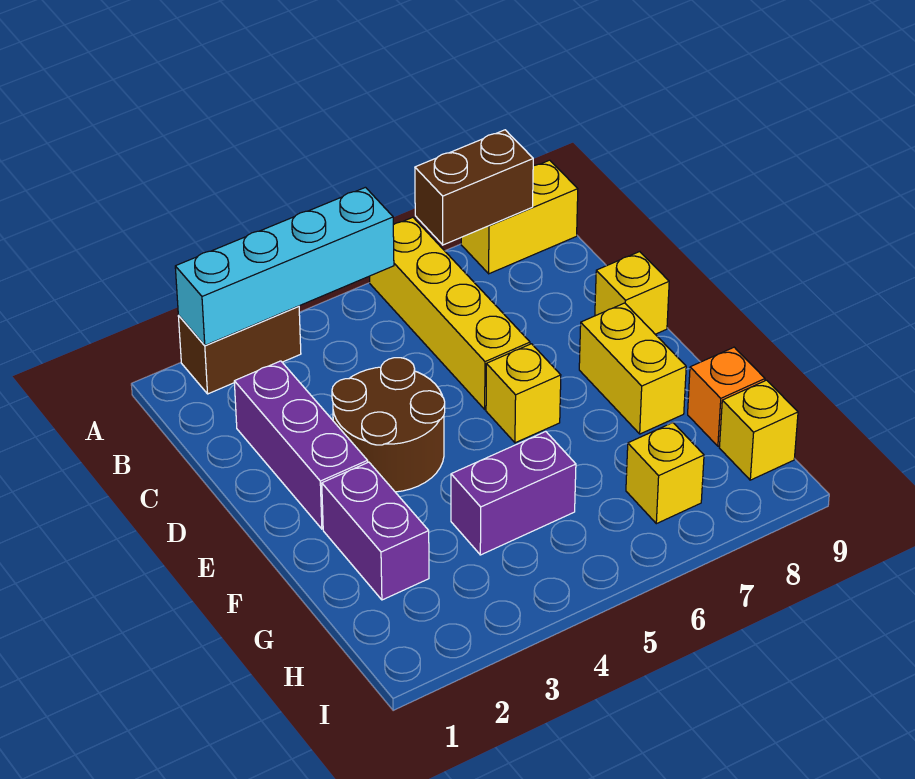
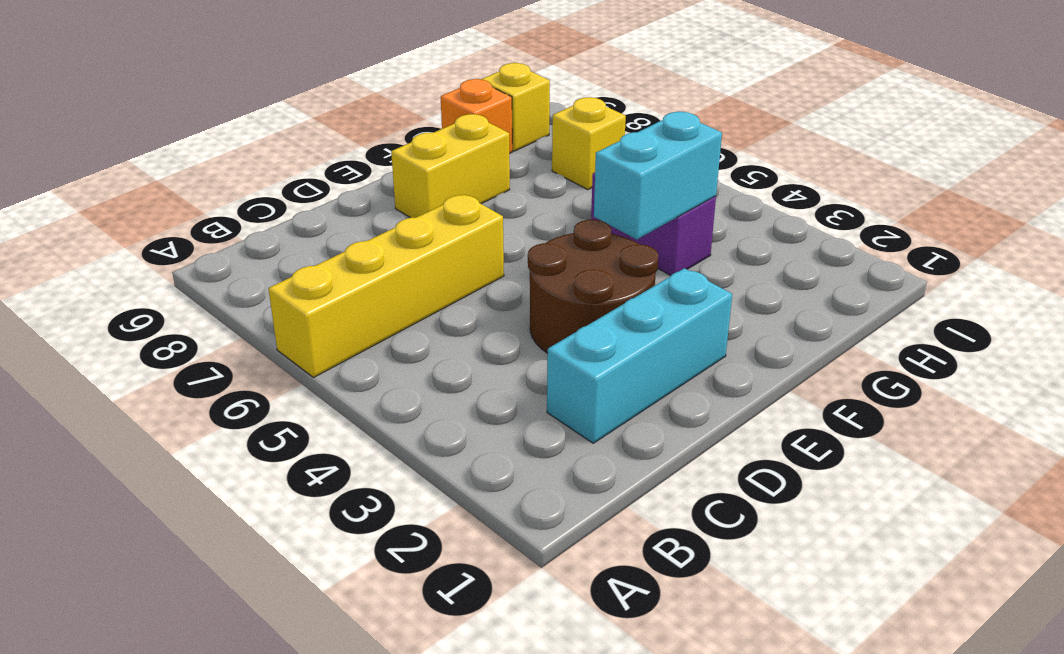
cyan 1x3 brick [547,268,732,443] -> purple 1x3 brick [234,361,368,529]
cyan 1x2 brick [594,112,722,239] -> none
none -> brown 1x2 brick [178,306,301,394]
none -> yellow 1x2 brick [461,160,578,274]
none -> yellow 1x1 brick [595,252,669,334]

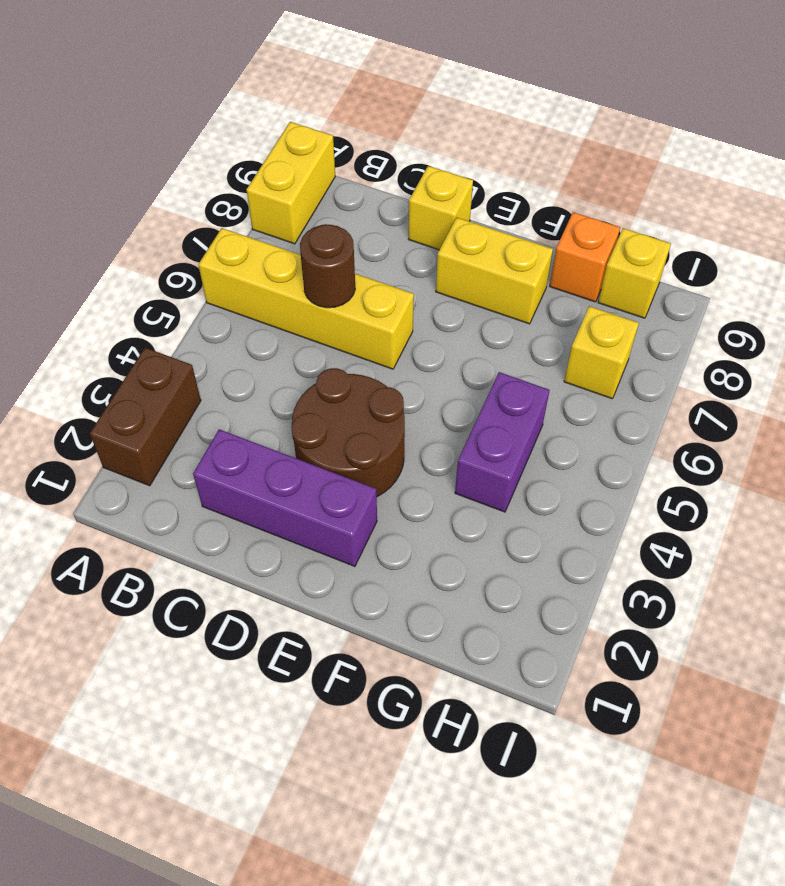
brown 1x1 round brick [300,224,355,308] -> none
none -> yellow 1x1 brick [486,344,561,443]
none -> purple 1x2 brick [322,462,429,600]
none -> cyan 1x4 brick [175,187,394,345]

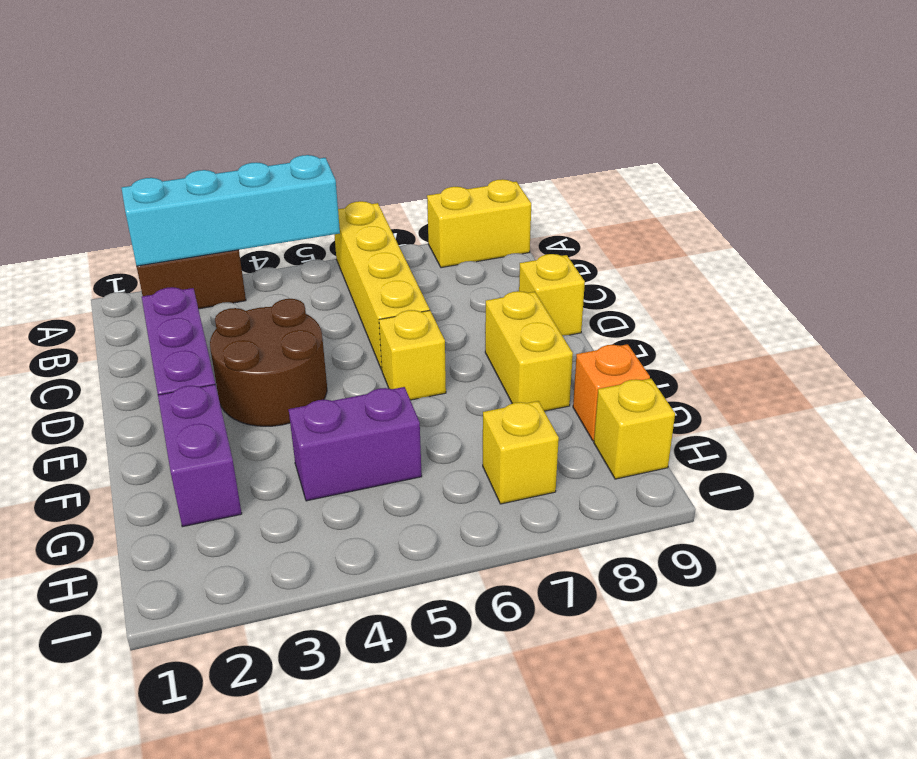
none -> brown 1x2 brick [415,130,533,245]

